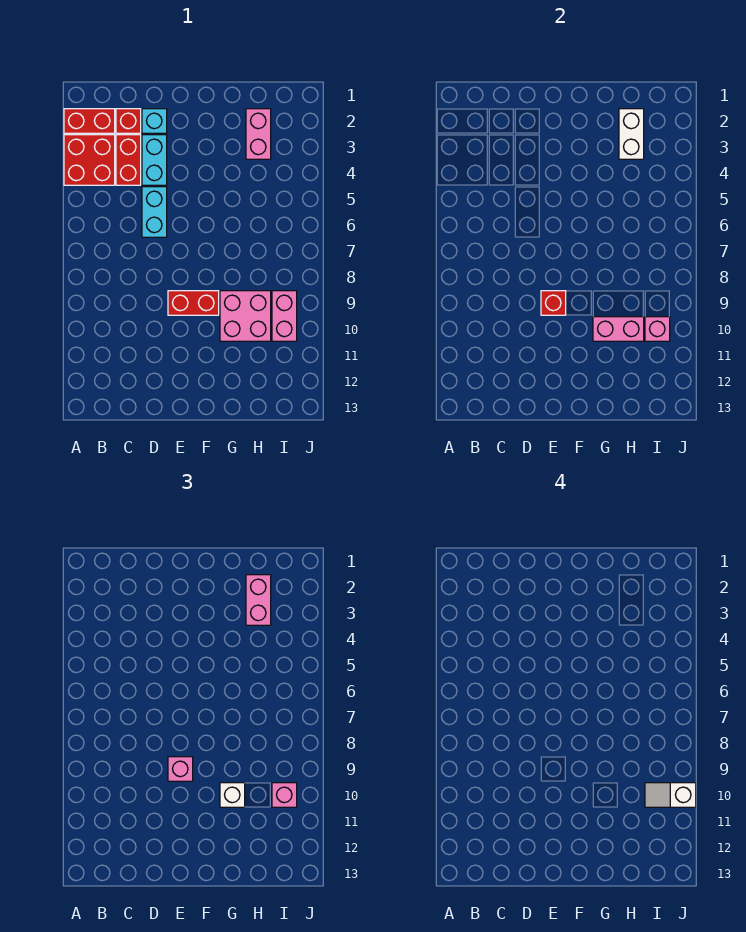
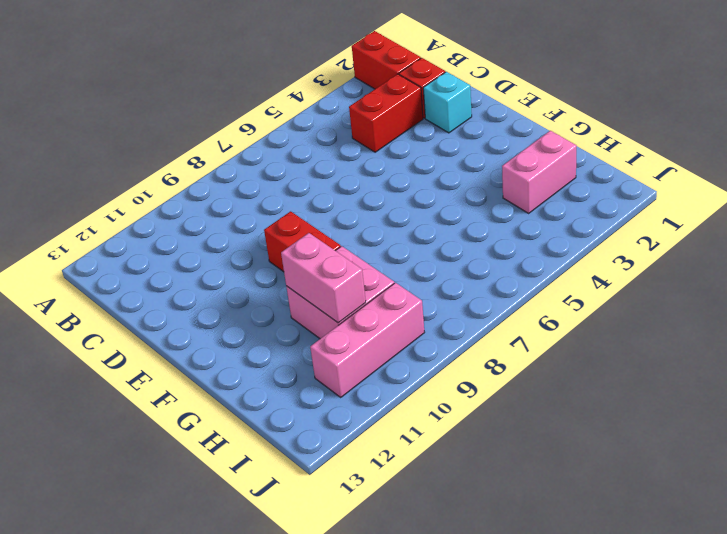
pink 1x3 brick [310,283,425,397] -> pink 1x2 brick [272,291,297,341]
none -> red 2x2 brick [64,135,115,185]
none -> cyan 1x2 brick [142,135,167,185]
none -> cyan 1x2 brick [142,187,167,237]

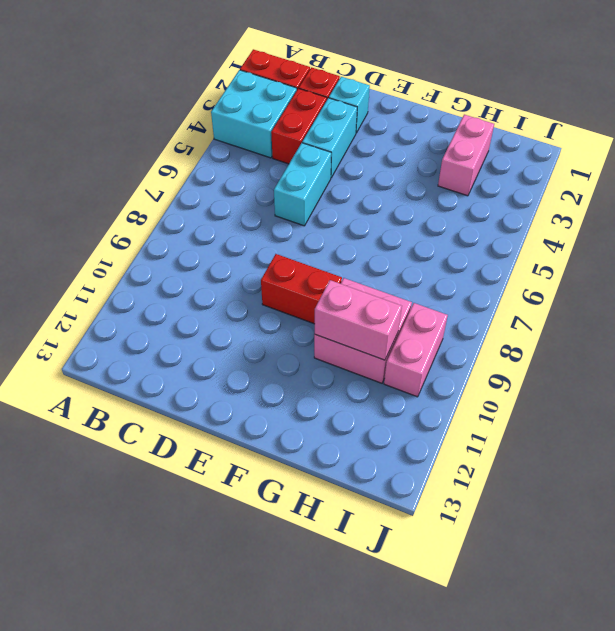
cyan 2x2 brick [211,70,297,158] -> red 2x2 brick [64,135,115,185]
none -> red 1x1 brick [541,291,566,315]
none -> white 1x2 brick [619,109,644,159]
none -> pink 1x1 brick [645,317,670,341]

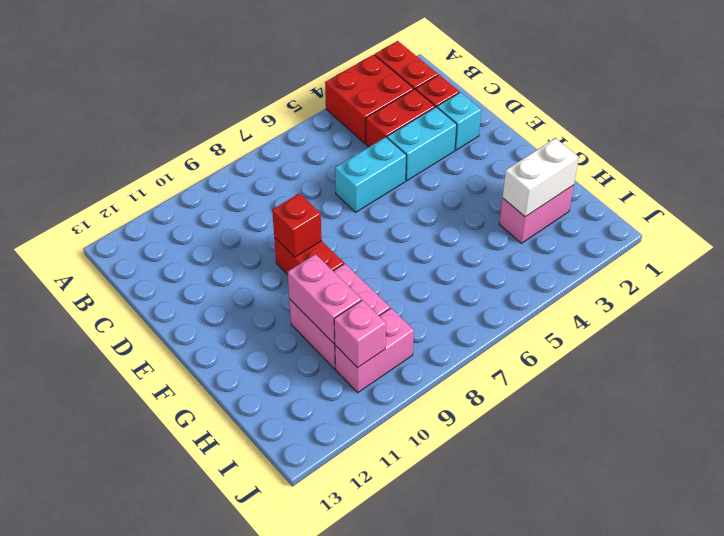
none -> pink 1x1 brick [168,757,193,781]
none -> white 1x1 brick [220,783,245,807]
none -> pink 1x2 brick [246,575,271,625]

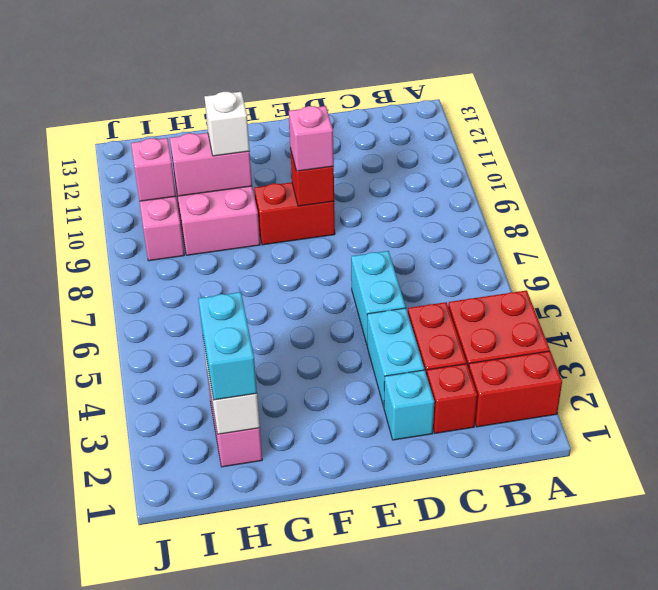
cyan 1x2 brick [198,292,257,400] -> pink 1x2 brick [246,575,271,625]
none -> pink 1x1 brick [272,783,297,807]
none -> white 1x2 slope [645,783,696,807]

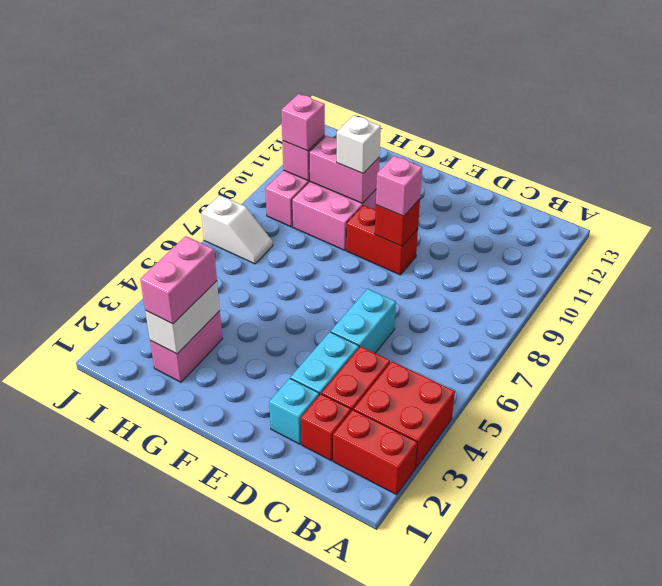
white 1x2 slope [201,195,273,264] -> white 1x2 slope moved to [645,783,696,807]

